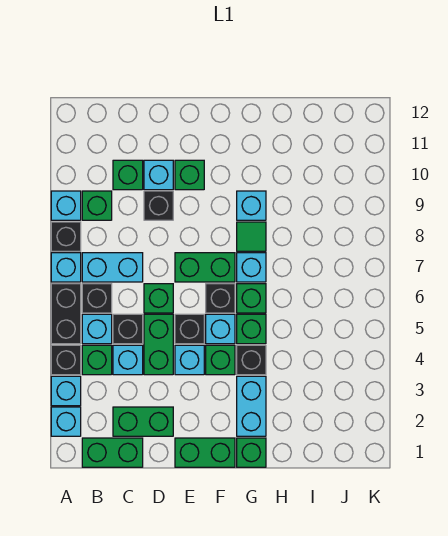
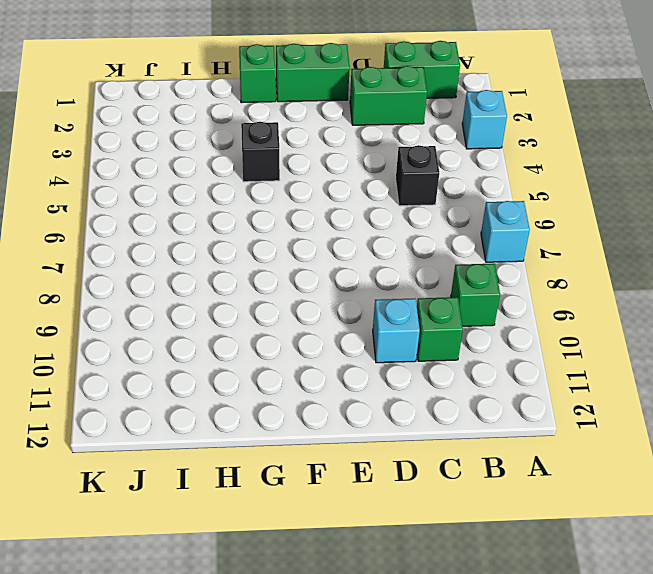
none -> cyan 1x1 brick [51,407,81,436]
none -> black 1x1 brick [51,345,81,375]
none -> black 1x2 brick [51,284,81,344]
none -> black 1x1 brick [51,222,81,251]

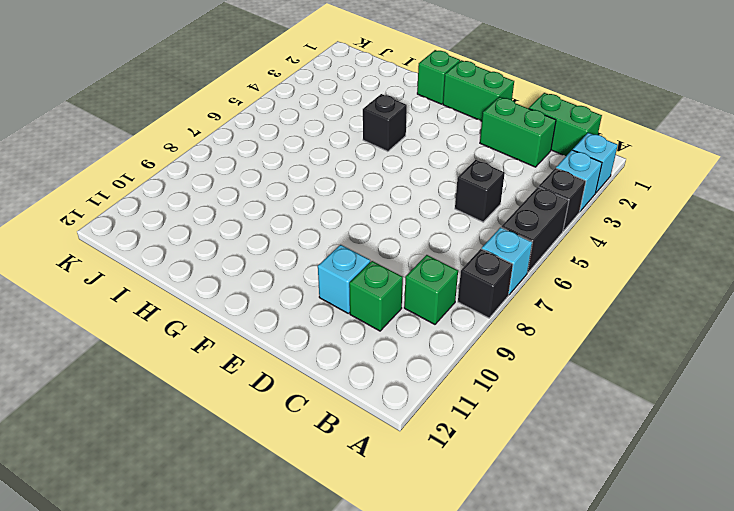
none -> cyan 1x1 brick [51,191,81,220]
none -> green 1x1 brick [82,345,112,375]
none -> cyan 1x1 brick [82,314,112,344]
none -> black 1x1 brick [82,284,112,313]

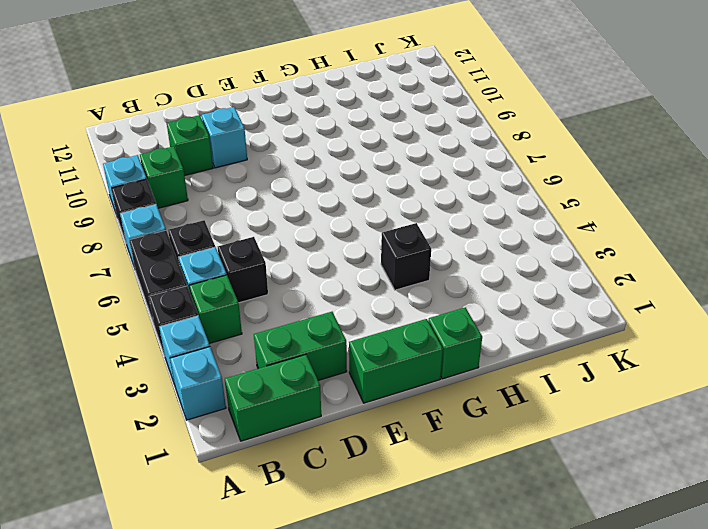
none -> cyan 1x2 brick [82,253,143,282]
none -> cyan 1x1 brick [113,345,143,375]
none -> green 1x2 brick [144,314,173,375]
none -> green 1x1 brick [144,284,173,313]

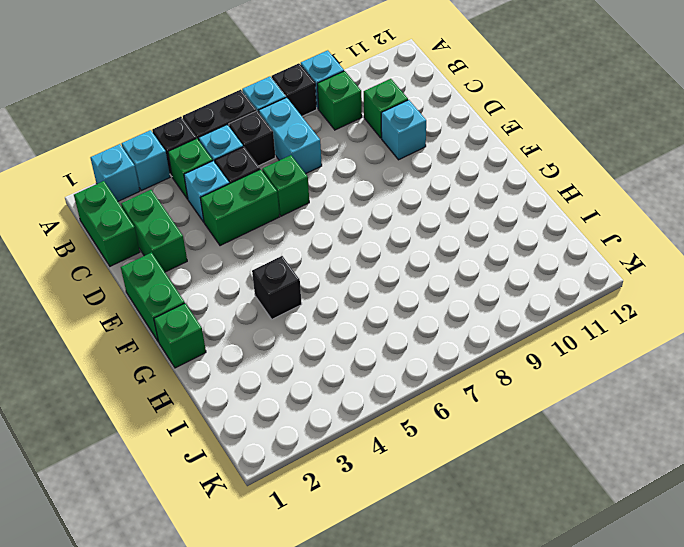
none -> black 1x1 brick [144,191,173,220]
none -> cyan 1x1 brick [175,345,204,375]
none -> black 1x1 brick [175,314,204,344]
none -> green 1x2 brick [175,253,235,282]

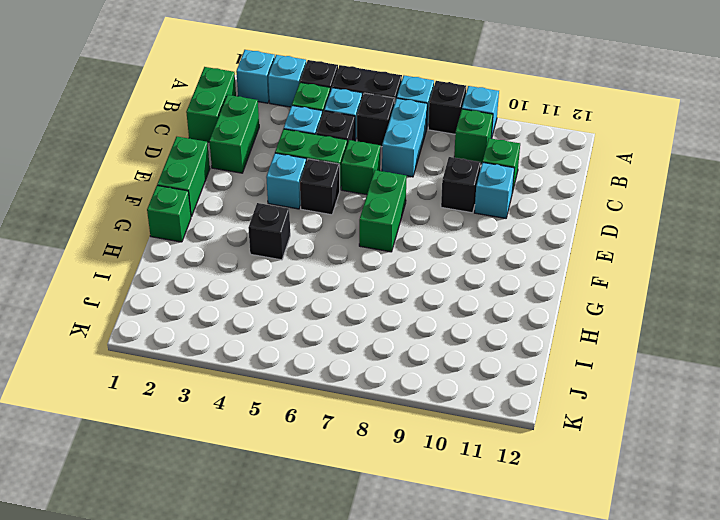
none -> green 1x1 brick [175,160,204,190]
none -> green 1x1 brick [206,345,235,375]
none -> cyan 1x1 brick [206,314,235,344]
none -> black 1x1 brick [206,284,235,313]

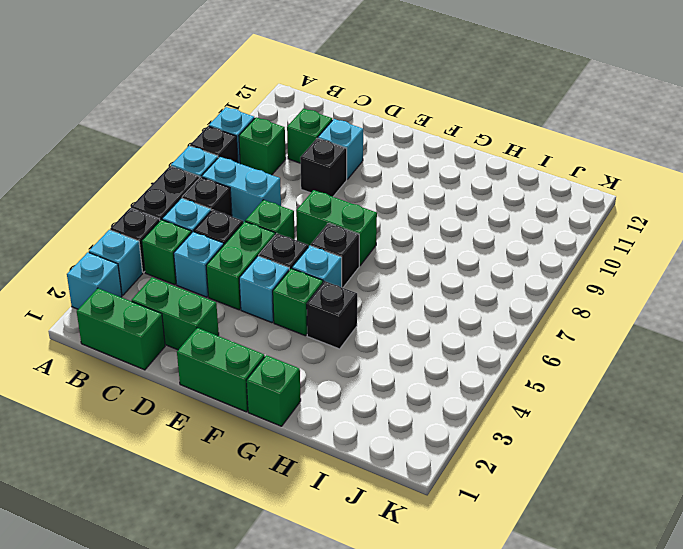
none -> green 1x1 brick [175,160,204,190]
none -> cyan 1x2 brick [237,376,266,436]
none -> green 1x1 brick [237,314,266,344]
none -> green 1x1 brick [237,284,266,313]

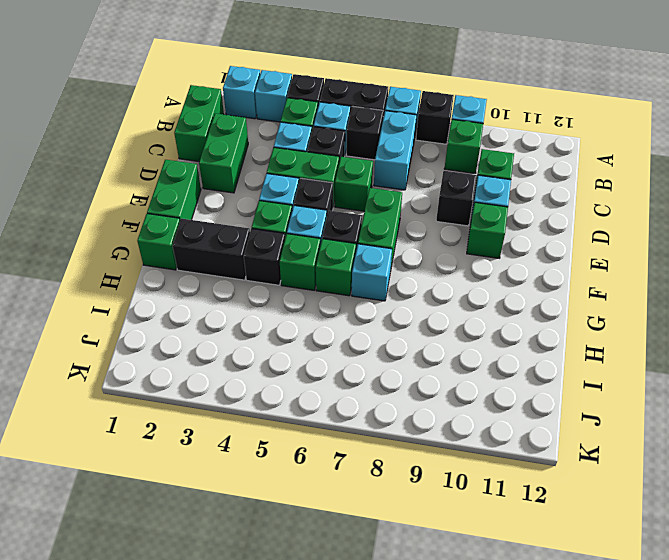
black 1x2 brick [173,219,250,280] -> cyan 1x2 brick [237,376,266,436]
none -> green 1x1 tile [237,222,266,251]
none -> cyan 1x1 brick [237,191,266,220]

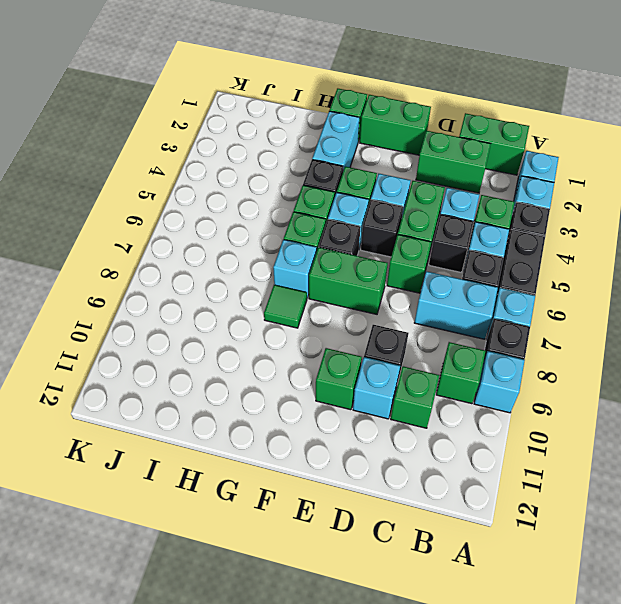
none -> cyan 1x1 brick [237,191,266,220]

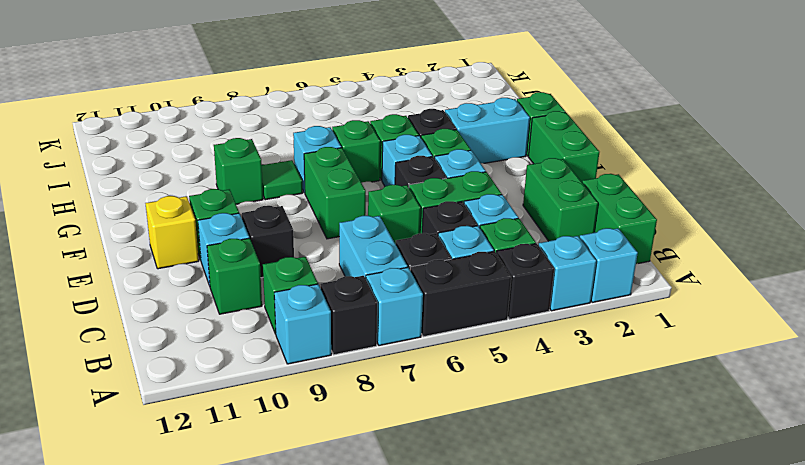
yellow 1x1 brick [146,196,199,269] -> none
green 1x1 brick [214,138,263,204] -> cyan 1x1 brick [237,191,266,220]
none -> black 1x1 brick [206,284,235,313]

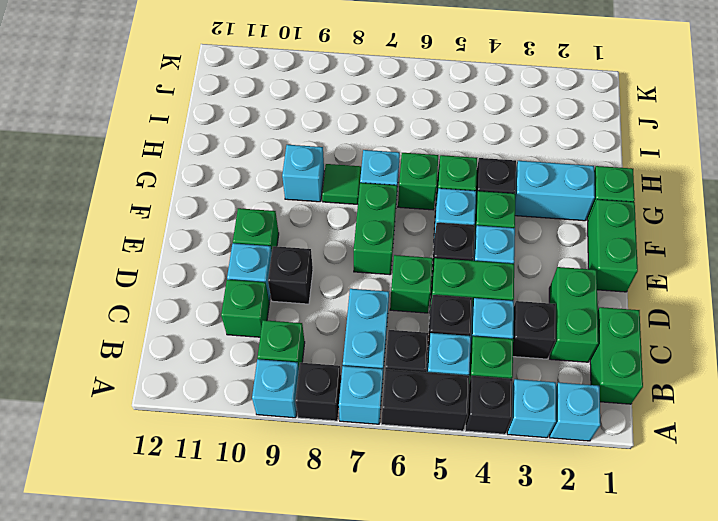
black 1x1 brick [513,301,556,359] -> black 1x1 brick moved to [206,284,235,313]

